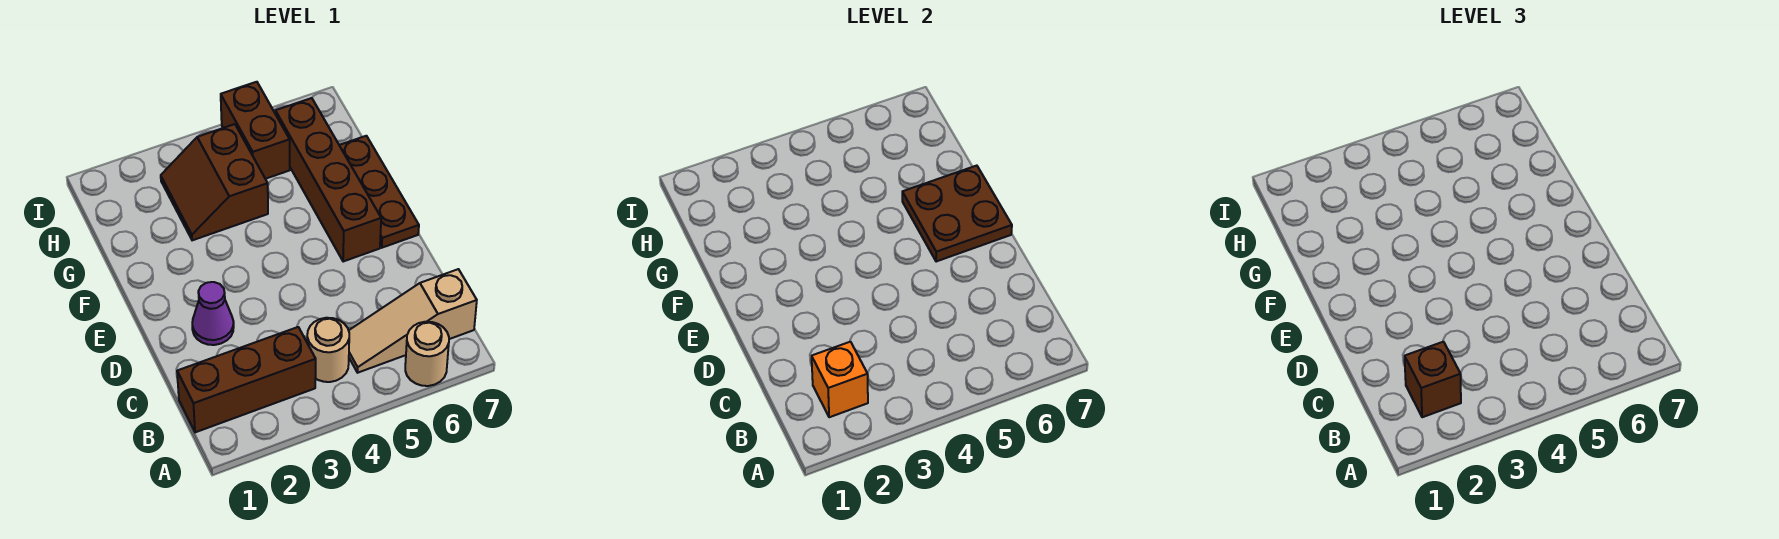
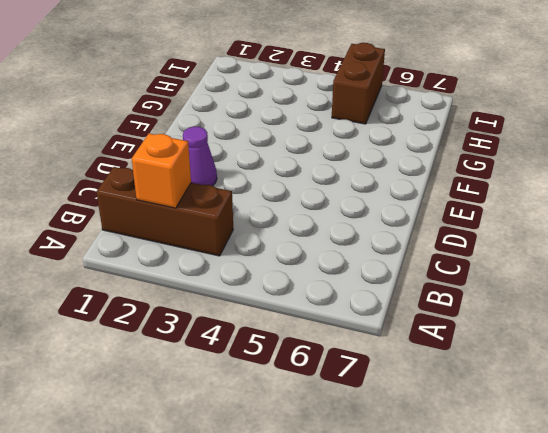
none -> tan 1x1 round brick [405,322,449,386]
none -> tan 1x1 round brick [307,318,349,382]
none -> tan 1x3 slope [349,269,477,373]

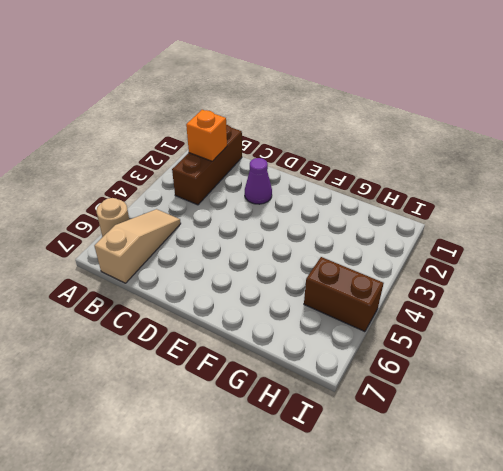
none -> tan 1x1 round brick [307,318,349,382]
none -> brown 1x4 brick [275,98,381,262]
none -> brown 1x3 plate [339,136,419,248]

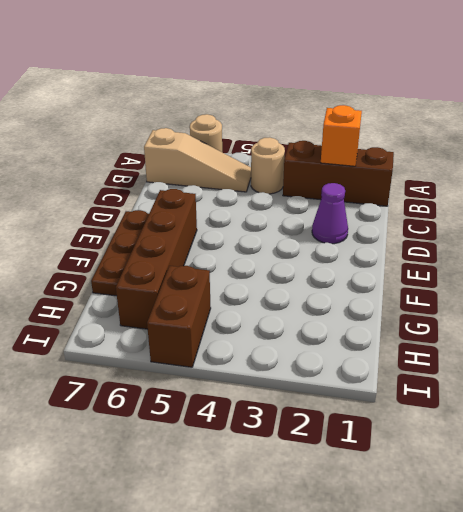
none -> brown 2x2 slope [161,124,268,240]
none -> brown 2x2 plate [902,166,1012,262]
none -> brown 1x1 brick [1405,342,1461,417]

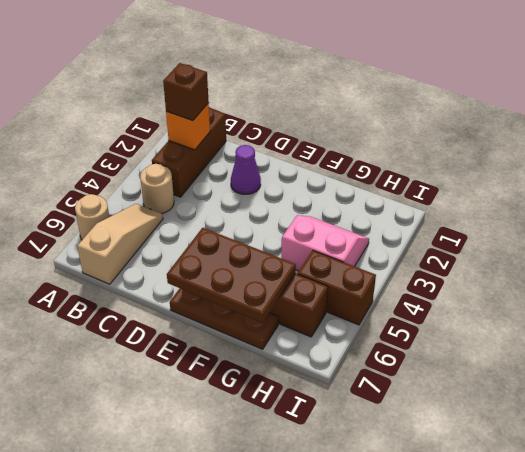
brown 2x3 plate [167,228,296,323] -> brown 2x2 plate [902,166,1012,262]
pink 2x2 slope [281,215,369,271] -> brown 2x2 slope [161,124,268,240]

